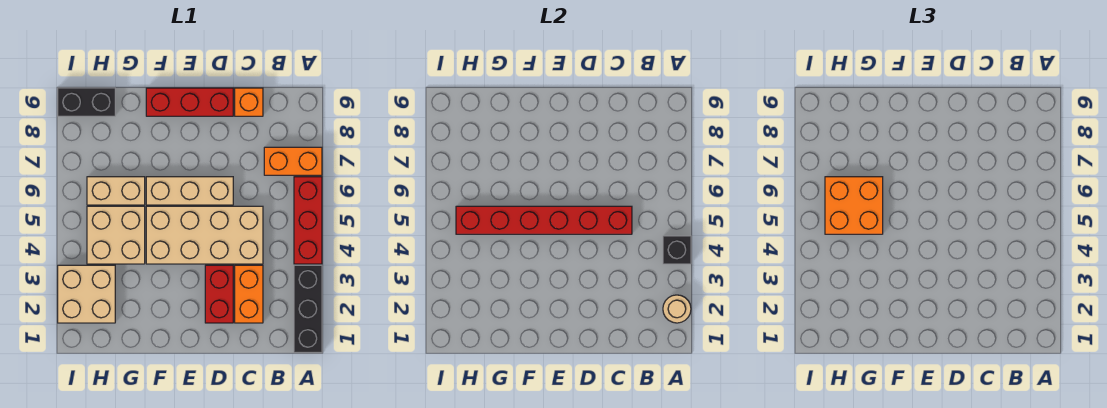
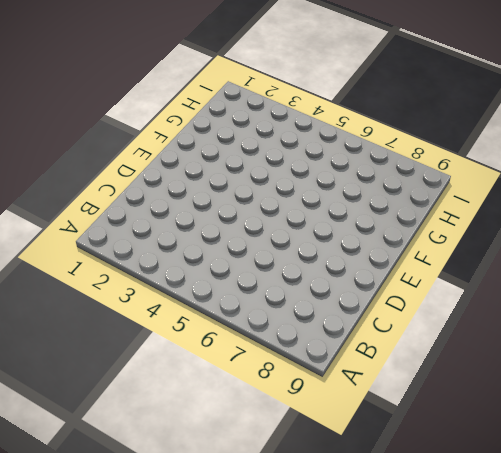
none -> black 1x3 brick [294,265,322,353]
none -> red 1x3 brick [294,177,322,264]
none -> orange 1x2 brick [264,147,322,175]

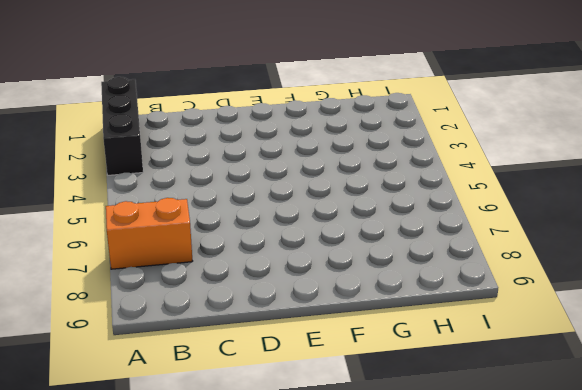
none -> red 1x3 brick [294,177,322,264]
none -> orange 1x2 brick [235,265,263,323]
none -> tan 2x4 brick [146,206,263,264]

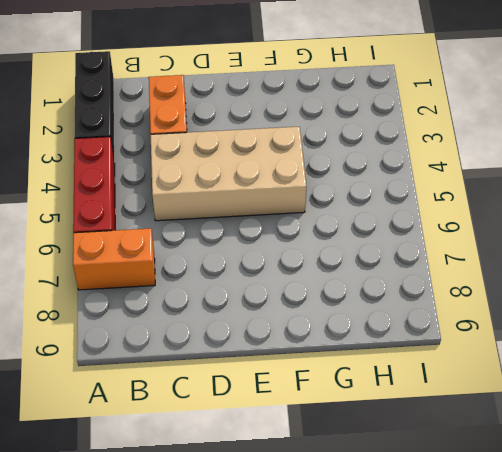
none -> orange 1x1 brick [235,88,263,116]
none -> red 1x2 brick [205,265,233,323]
none -> tan 1x3 brick [146,177,233,205]

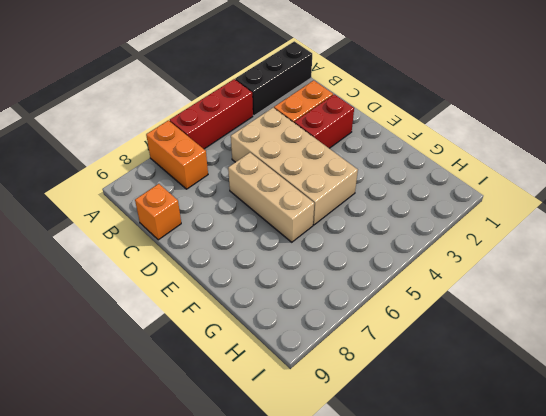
none -> red 1x3 brick [146,88,233,116]
none -> tan 2x2 brick [87,206,145,264]
none -> tan 1x2 brick [87,177,145,205]

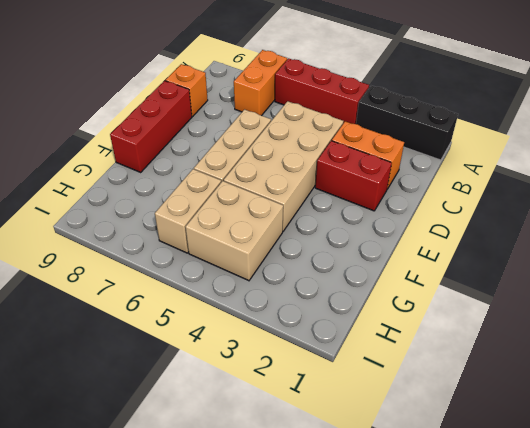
none -> tan 2x2 brick [58,265,115,323]
none -> black 1x2 brick [58,88,115,116]
none -> tan 1x1 round brick [663,295,691,323]

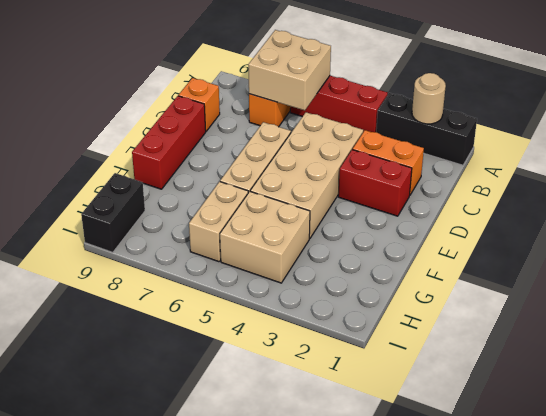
tan 2x2 brick [248,30,331,110] -> tan 2x2 brick moved to [58,265,115,323]
none -> black 1x1 brick [663,236,691,264]
none -> red 1x6 brick [456,206,632,234]
none -> orange 2x2 brick [825,177,883,234]

